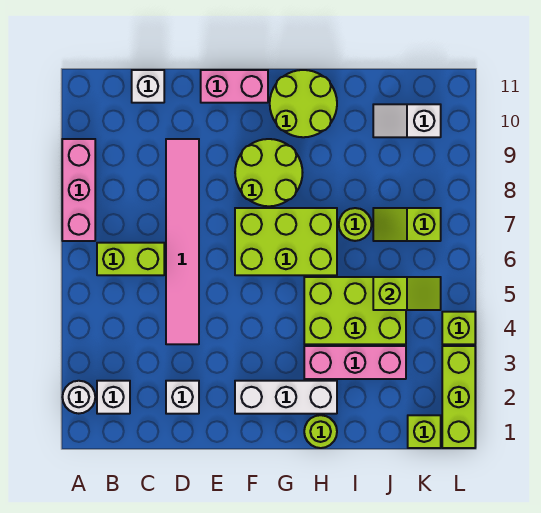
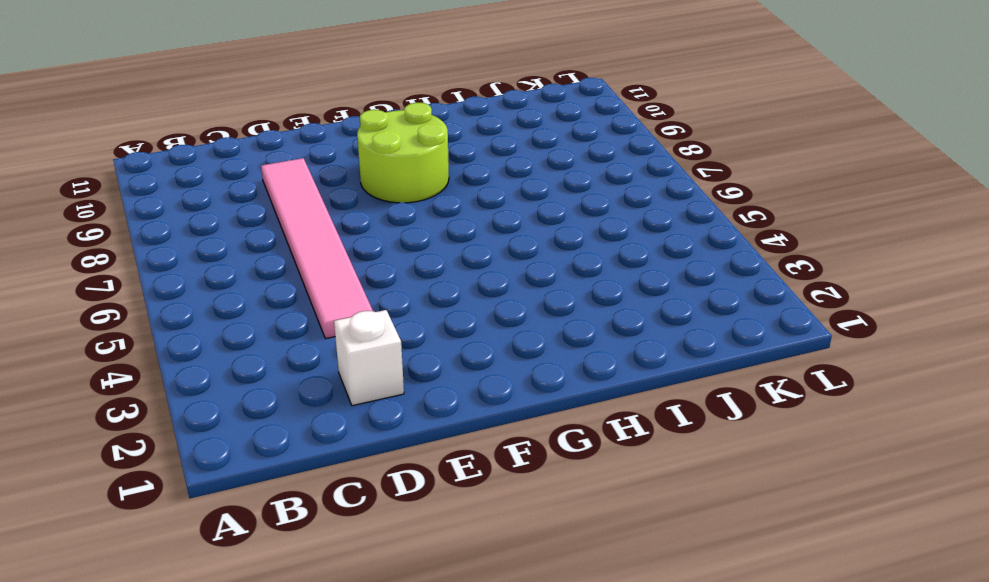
none -> white 1x1 round brick [63,381,95,414]
none -> pink 1x3 brick [62,139,95,241]
none -> white 1x1 brick [97,381,130,414]

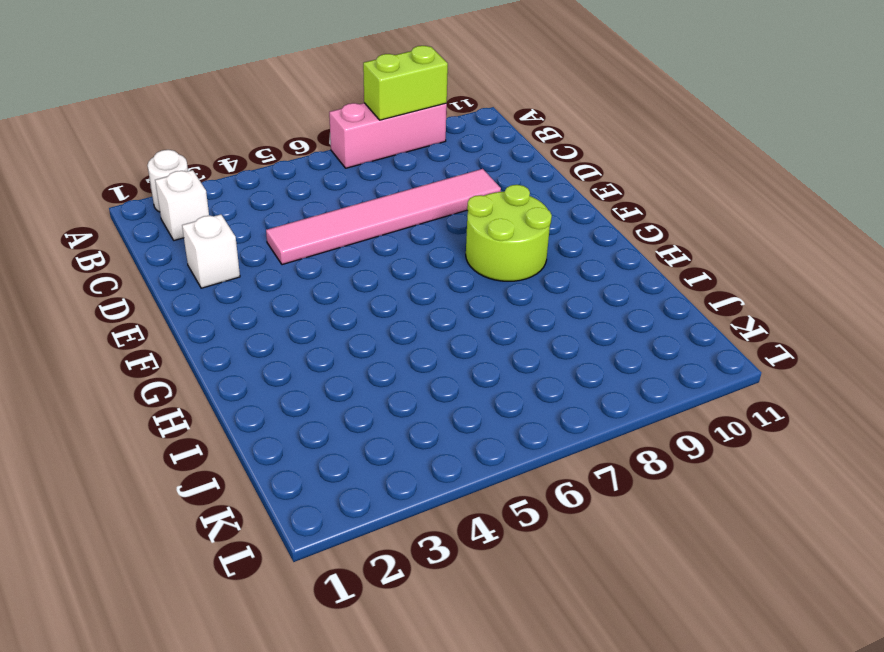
lime 1x2 brick [363,46,448,120] -> lime 1x2 brick turned to [97,243,164,275]
none -> white 1x1 brick [132,70,164,103]
none -> pink 1x2 brick [201,70,268,103]
none -> white 1x3 brick [235,381,337,414]

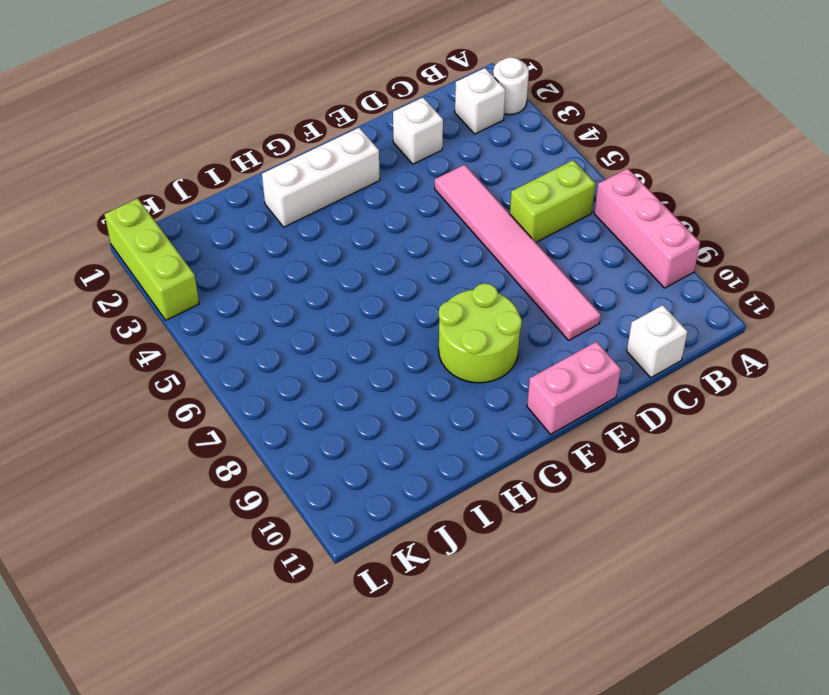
none -> lime 2x3 brick [235,208,337,275]
none -> lime 2x2 round brick [270,70,337,137]
none -> lime 1x1 round brick [304,415,337,448]

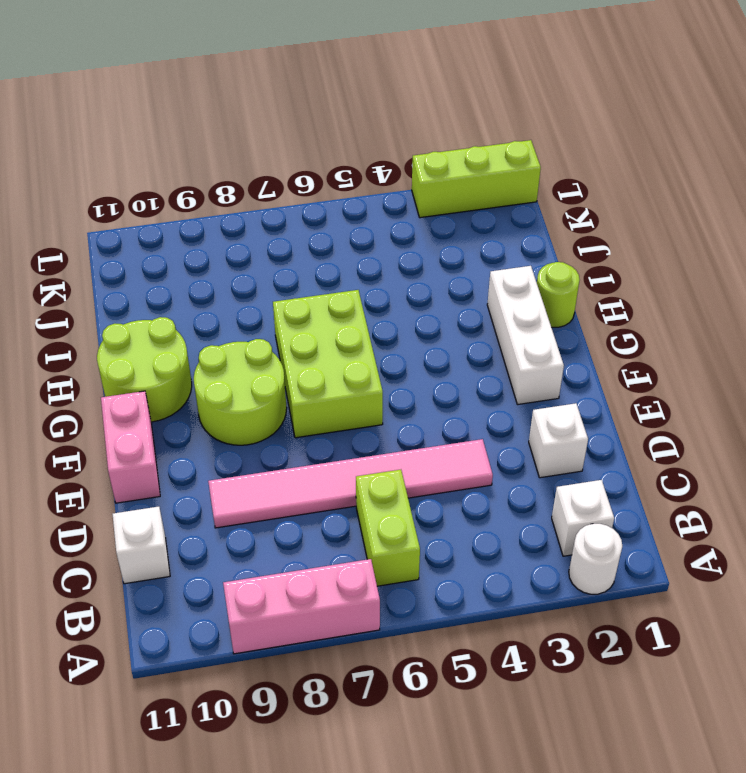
none -> pink 1x3 brick [304,346,406,379]
none -> lime 2x3 brick [304,277,406,344]
none -> lime 1x1 round brick [339,208,372,241]

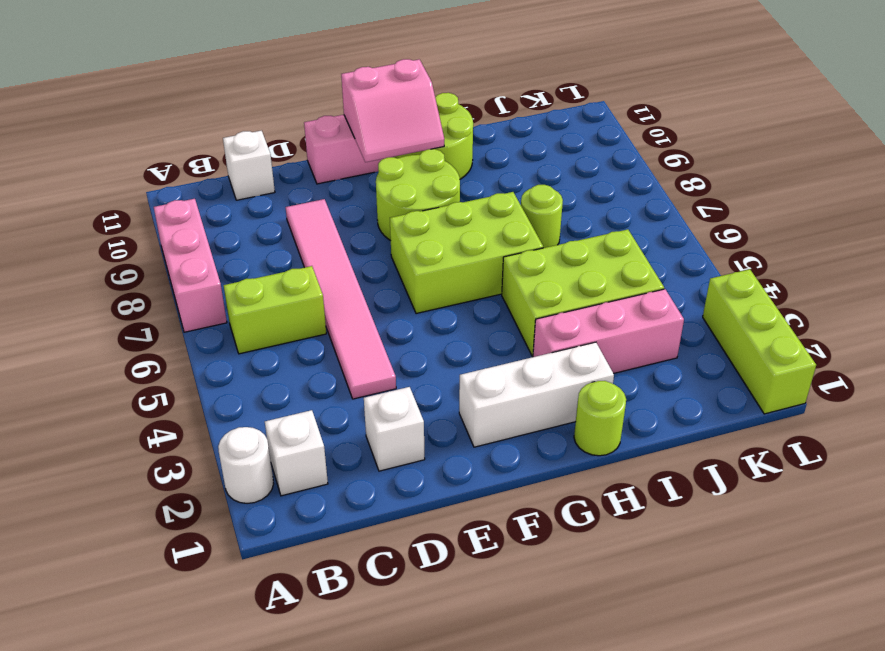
pink 2x2 slope [341,59,444,162] -> none
none -> lime 1x2 slope [373,208,441,241]
none -> white 1x2 slope [373,104,441,137]
none -> lime 1x1 brick [408,415,441,448]

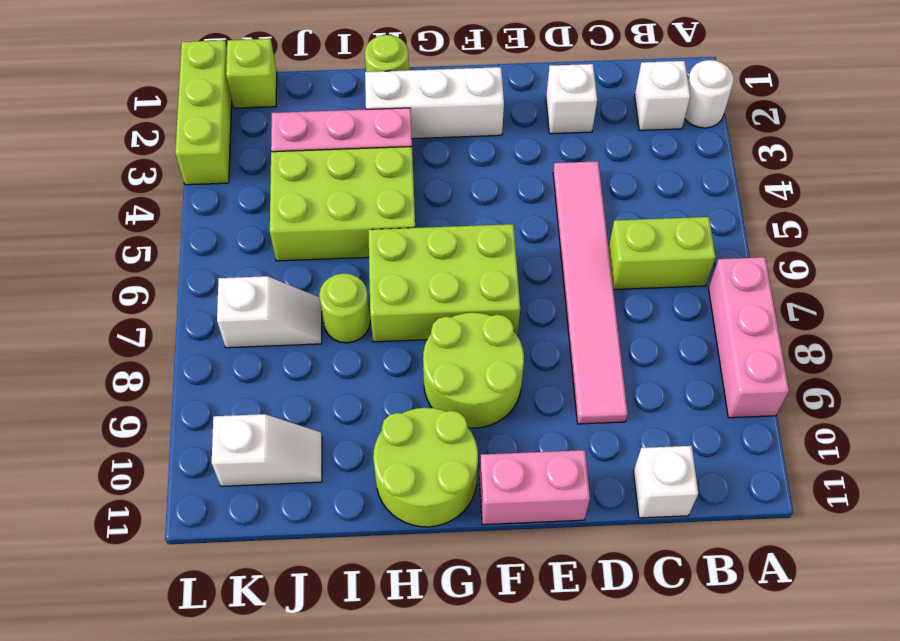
white 1x2 slope [217,276,322,348] -> lime 1x2 slope [373,208,441,241]
none -> lime 1x1 brick [442,312,475,344]
none -> lime 1x2 slope [373,277,441,310]

